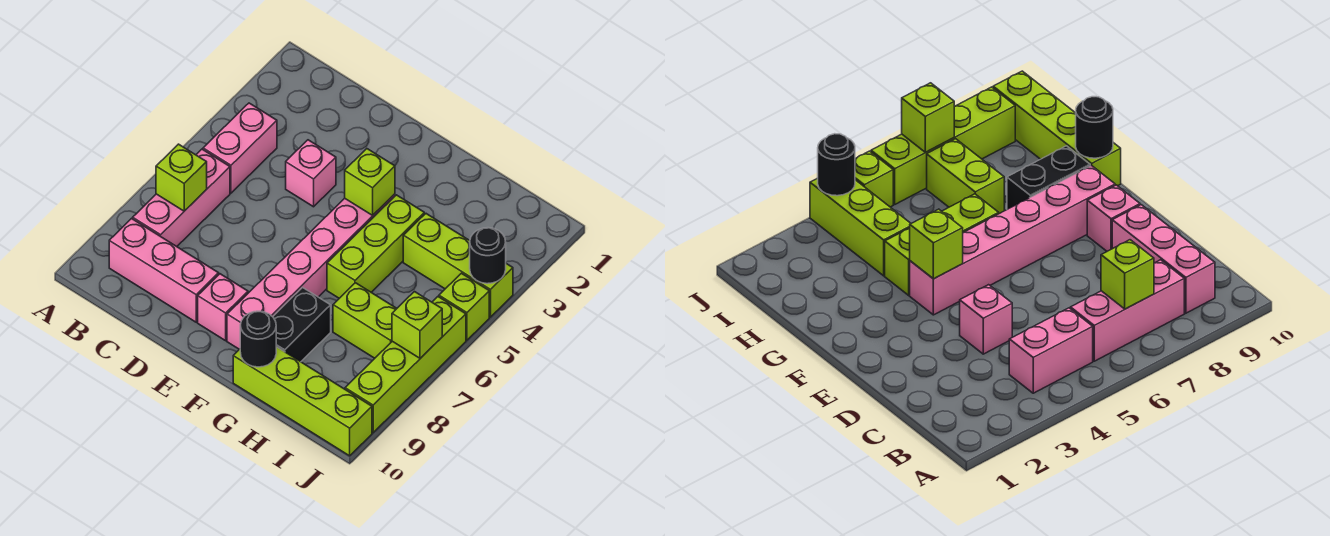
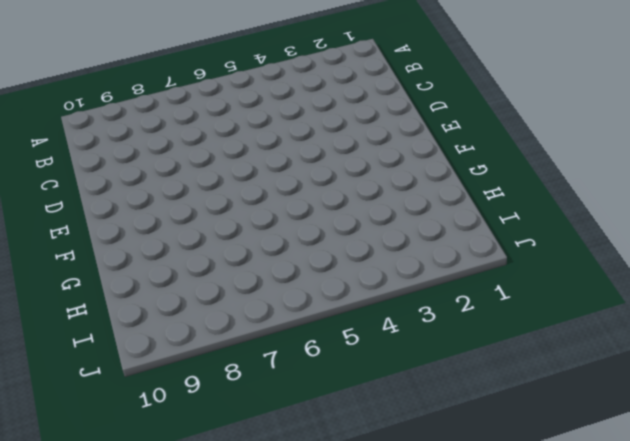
none -> pink 1x2 brick [203,103,277,193]
none -> pink 1x3 brick [133,149,230,246]
none -> pink 1x3 brick [109,219,219,322]

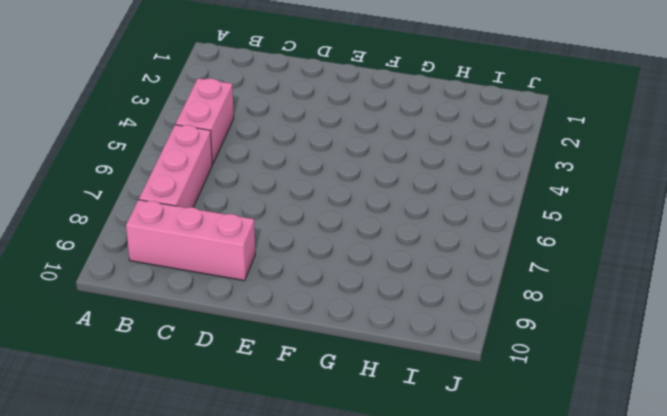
none -> pink 1x1 brick [286,140,336,207]
none -> pink 1x1 brick [198,274,248,341]
none -> pink 1x6 brick [227,194,395,349]

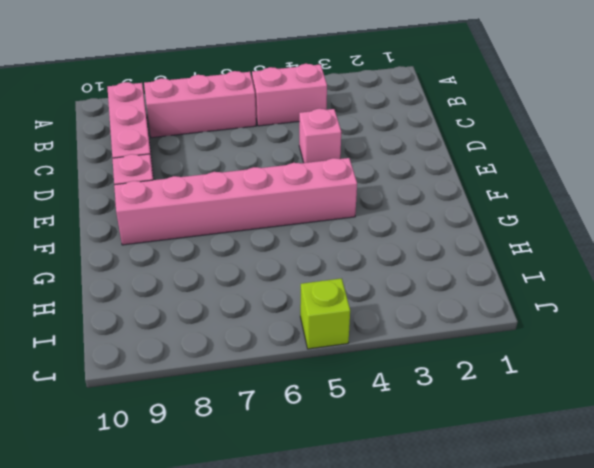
none -> lime 1x3 brick [327,195,424,298]
none -> black 1x2 brick [273,288,331,362]
none -> lime 1x4 brick [233,347,372,456]

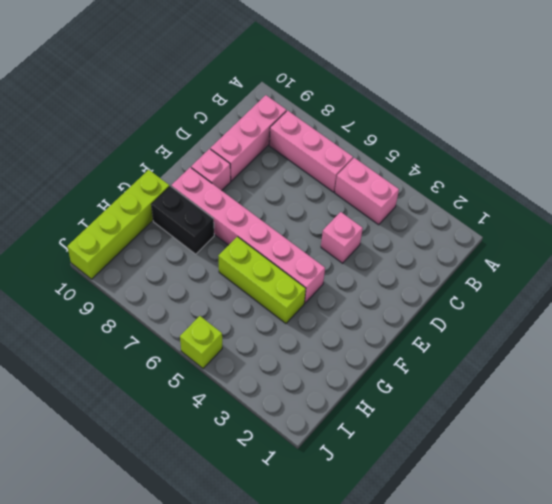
none -> lime 1x3 brick [403,214,513,317]
none -> lime 1x2 brick [333,283,397,358]
none -> lime 1x4 brick [345,297,466,433]

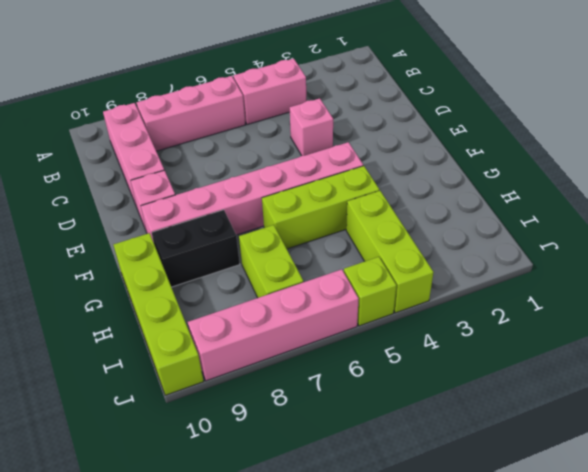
pink 1x4 brick [188,269,359,381] -> lime 1x4 brick [345,297,466,433]
none -> lime 1x1 brick [156,144,207,211]
none -> lime 1x1 brick [345,149,395,215]
none -> black 1x1 round brick [240,311,276,367]

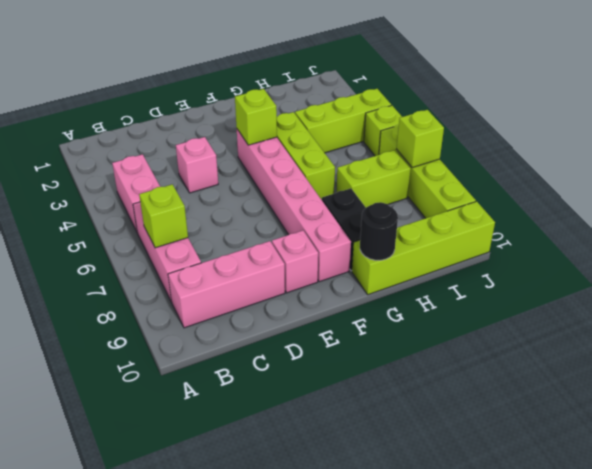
none -> black 1x1 round brick [470,228,506,284]

